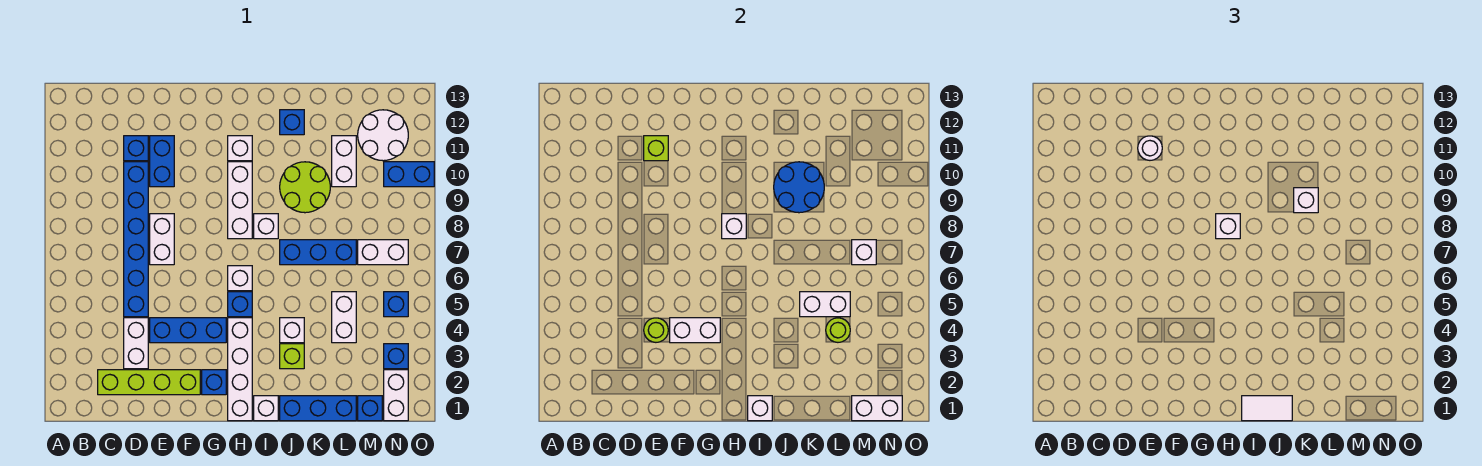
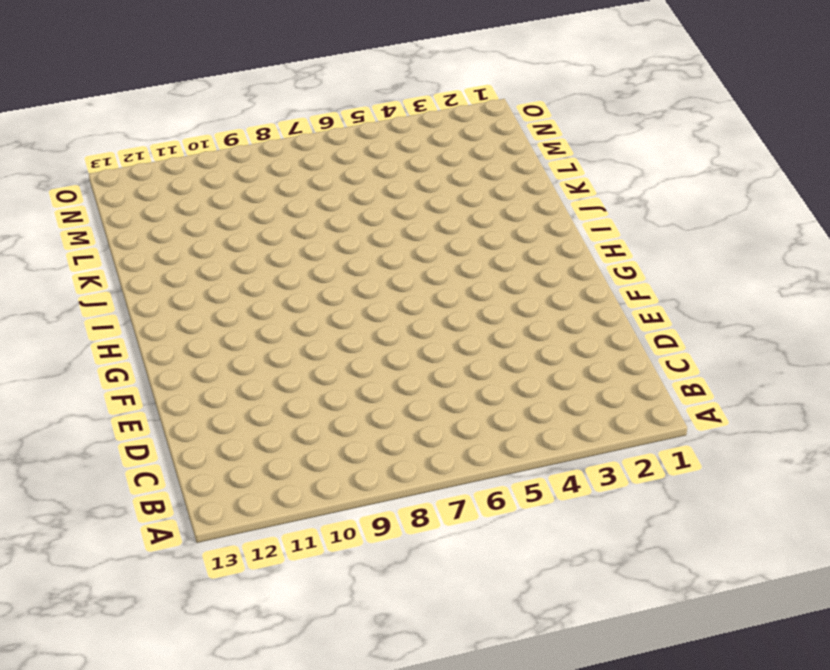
none -> lime 1x4 brick [98,370,200,395]
none -> white 1x2 brick [124,318,148,369]
none -> blue 1x6 brick [124,162,148,317]
none -> blue 1x1 brick [124,136,148,161]

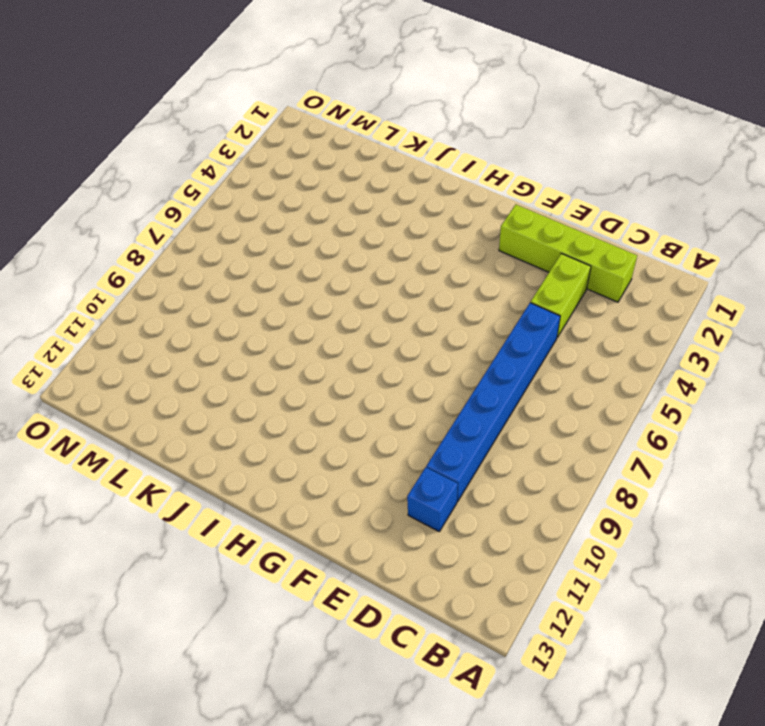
lime 1x2 brick [531,253,591,337] -> white 1x2 brick [124,318,148,369]
none -> blue 1x3 brick [150,318,226,343]
none -> white 1x2 brick [150,214,174,265]
none -> blue 1x2 brick [150,136,174,187]
none -> blue 1x1 brick [202,370,226,395]

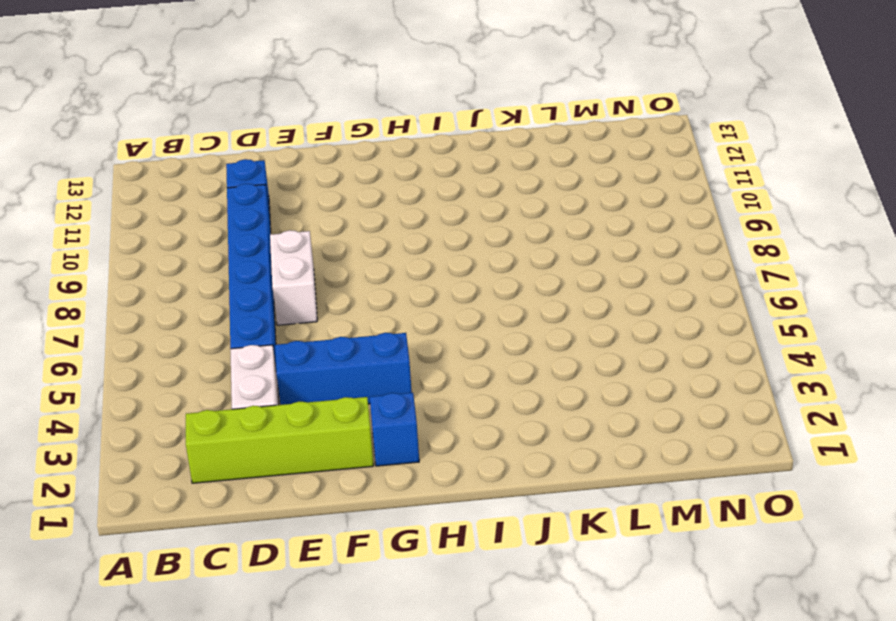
none -> blue 1x2 brick [150,136,174,187]
none -> white 1x4 brick [228,318,252,421]
none -> blue 1x1 brick [228,292,252,317]
none -> white 1x1 brick [228,266,252,291]

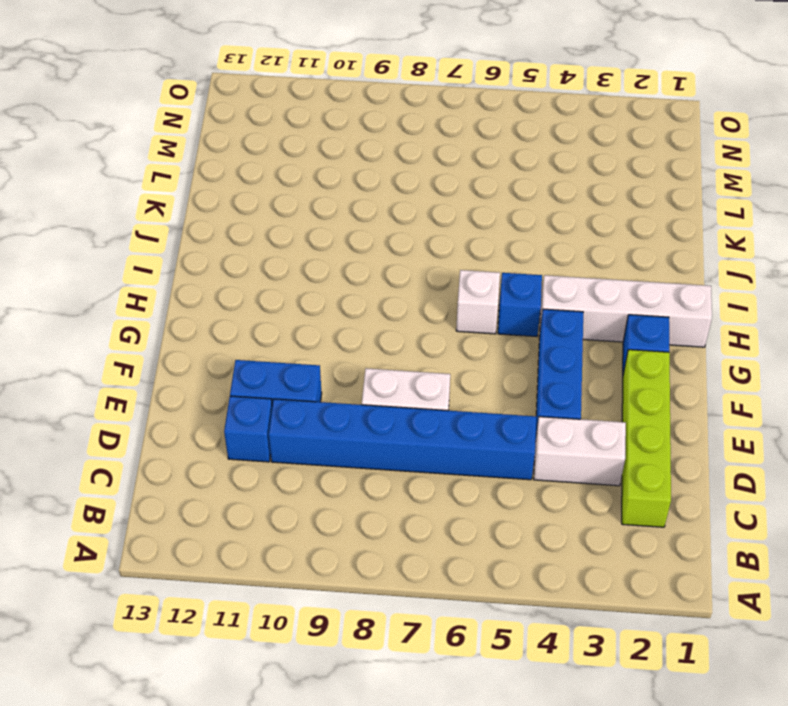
none -> white 1x3 brick [228,162,252,239]
none -> white 1x1 brick [228,136,252,161]
none -> white 1x1 brick [254,396,278,421]
none -> white 1x1 brick [254,214,278,239]

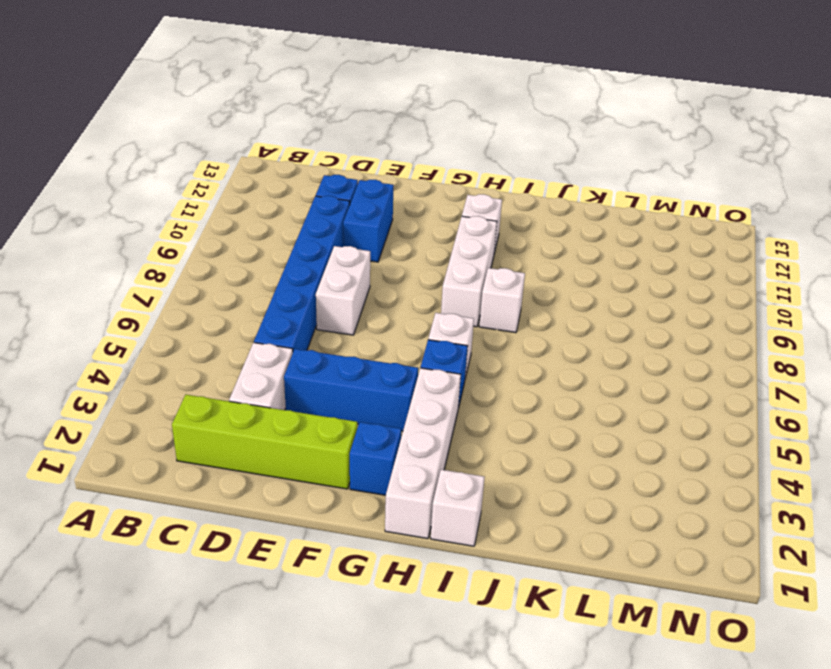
none -> blue 1x3 brick [280,396,356,421]
none -> lime 1x1 brick [280,344,304,369]
none -> white 1x1 brick [280,318,304,343]
none -> blue 1x3 brick [280,240,356,265]

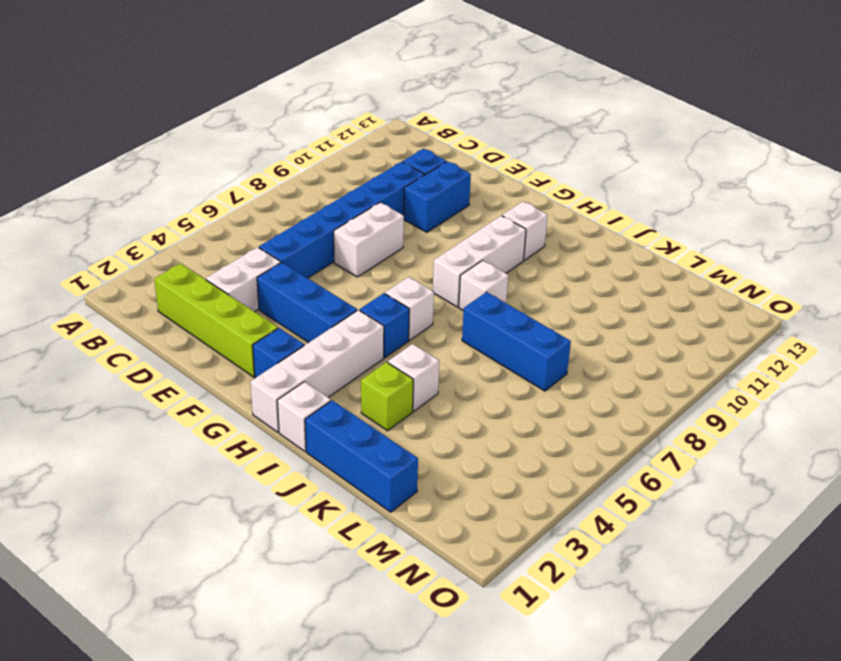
none -> lime 2x2 round brick [280,162,330,213]
none -> blue 1x1 brick [280,110,304,135]
none -> white 1x2 brick [332,292,356,343]
none -> white 1x2 brick [332,136,356,187]

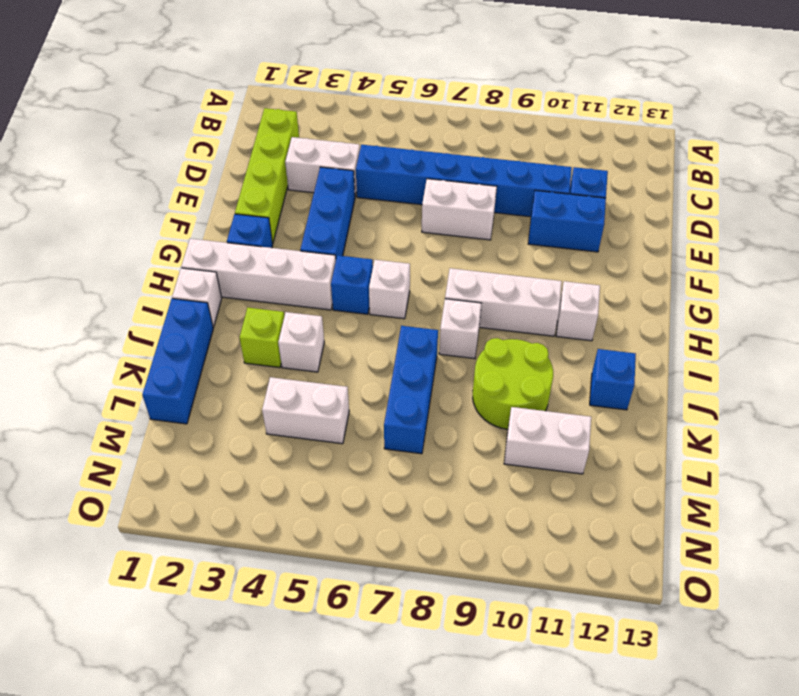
none -> blue 1x1 brick [358,396,382,421]
none -> white 1x2 brick [358,240,408,265]
none -> white 2x2 round brick [358,110,408,161]
none -> white 1x2 brick [384,370,408,421]

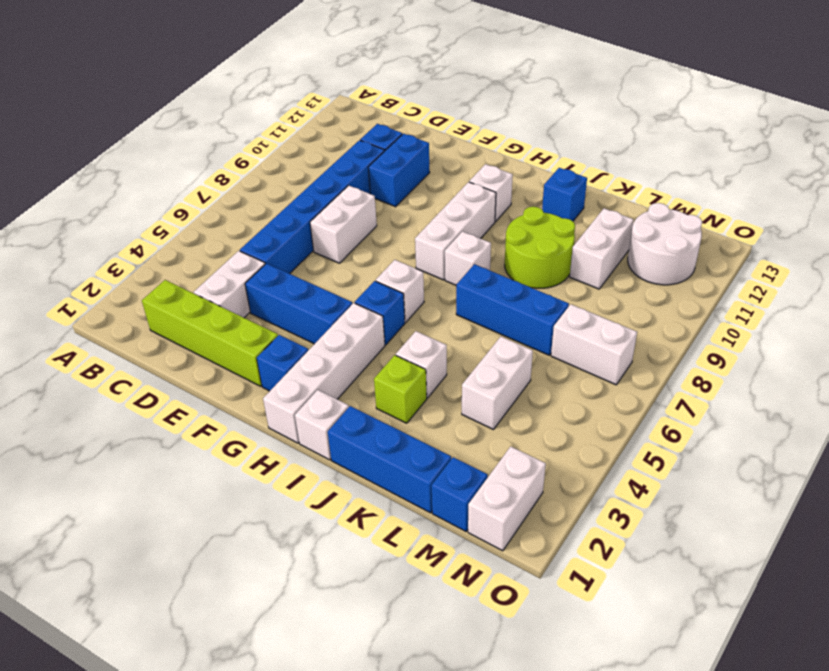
none -> blue 1x1 brick [384,344,408,369]
none -> blue 1x1 brick [384,292,408,317]
none -> blue 1x2 brick [384,162,434,187]
none -> lime 1x1 round brick [644,318,668,342]

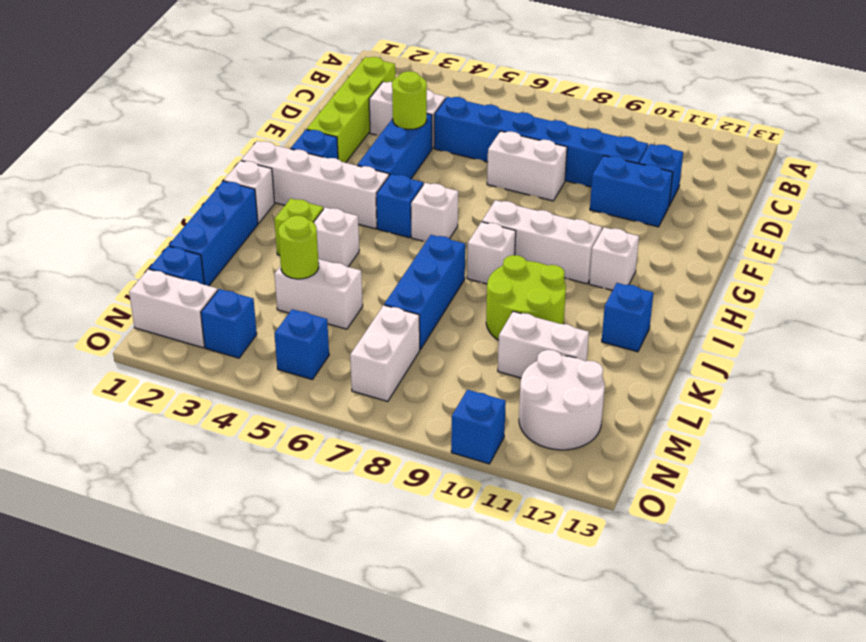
blue 1x1 brick [451,390,506,464] -> blue 1x2 brick [384,162,434,187]
none -> lime 1x1 brick [644,136,668,161]
none -> white 1x2 brick [670,318,720,343]
none -> white 1x1 brick [722,214,746,239]
none -> white 1x1 brick [748,396,772,421]

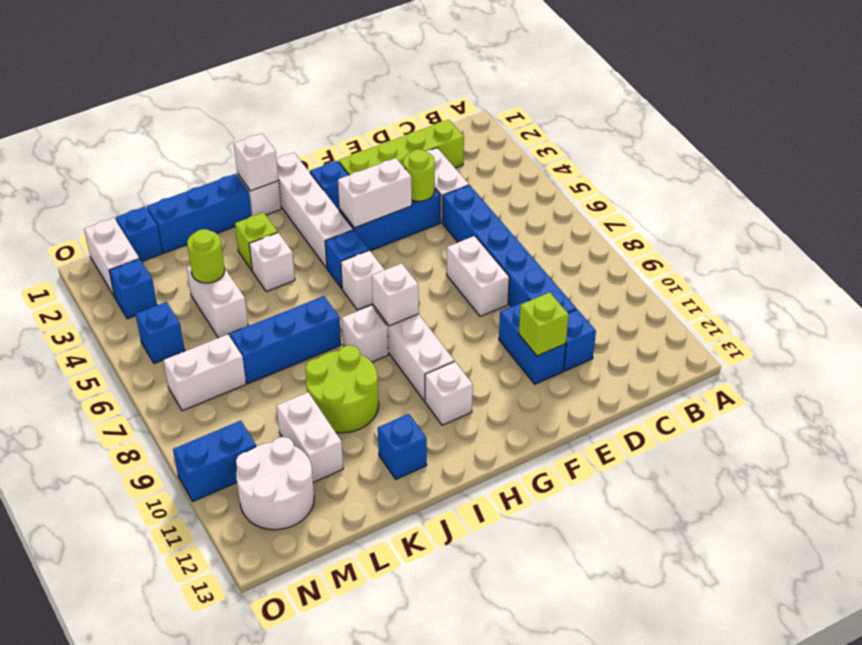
none -> blue 2x2 round brick [774,162,824,213]
none -> white 1x2 brick [800,292,850,317]
none -> white 1x2 brick [852,396,902,421]
none -> white 1x1 brick [852,240,876,265]

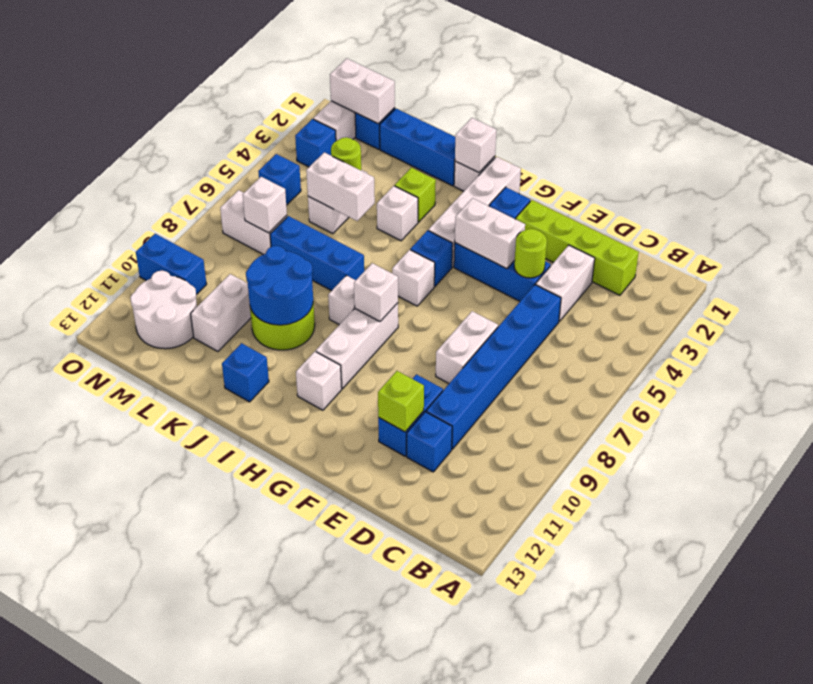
none -> white 1x1 round brick [1138,136,1162,160]
none -> white 1x1 brick [1216,214,1240,239]
none -> white 1x2 tile [1242,396,1292,421]
none -> white 1x1 brick [1294,188,1318,213]

